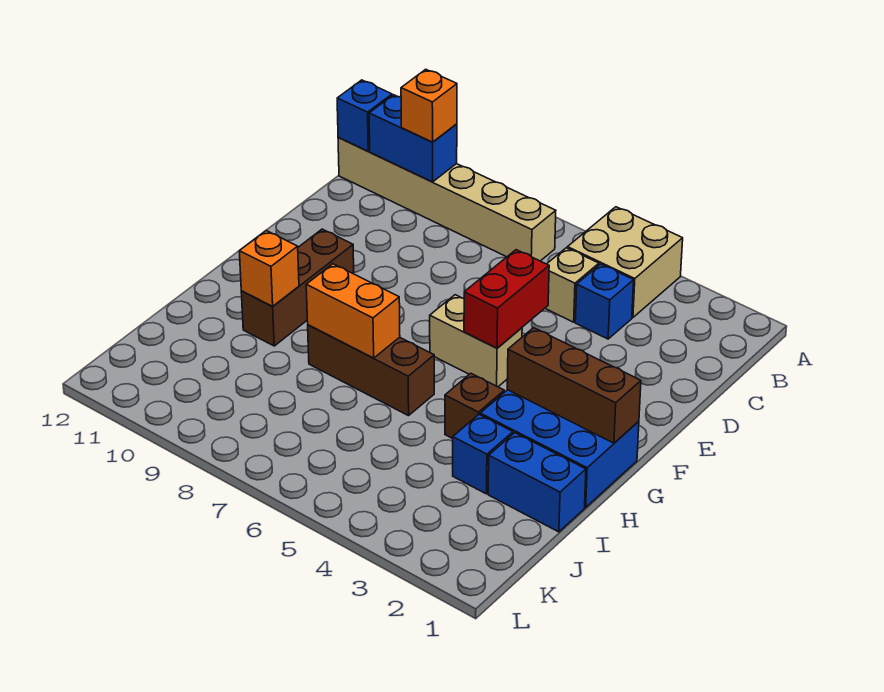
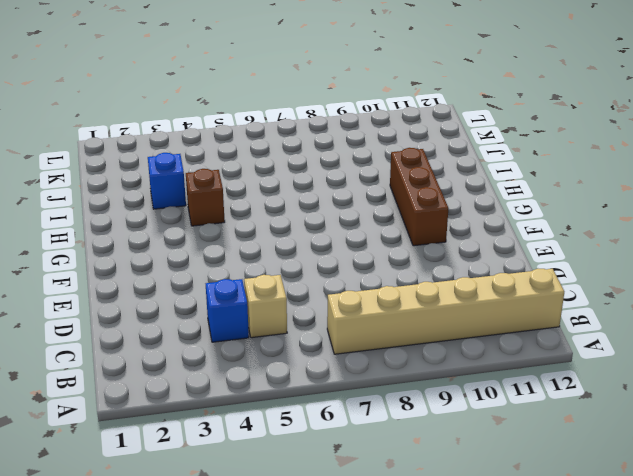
none -> tan 2x2 brick [568,207,683,318]
none -> tan 1x2 brick [430,295,522,387]
none -> blue 2x3 brick [480,390,639,507]

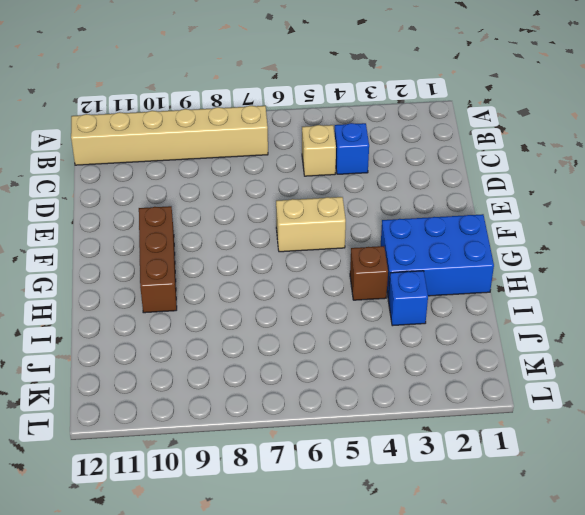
none -> tan 2x2 brick [568,207,683,318]
none -> brown 1x3 brick [308,325,434,416]
none -> blue 1x2 brick [488,433,586,532]

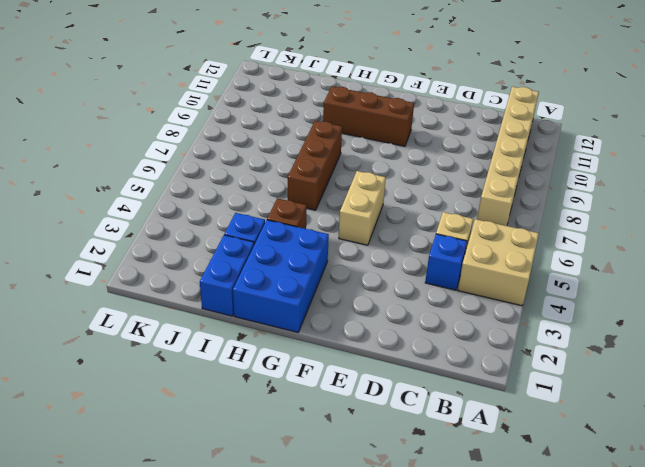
none -> blue 1x2 brick [369,95,457,182]
none -> blue 1x1 brick [337,80,392,151]
none -> red 1x2 brick [464,250,549,348]

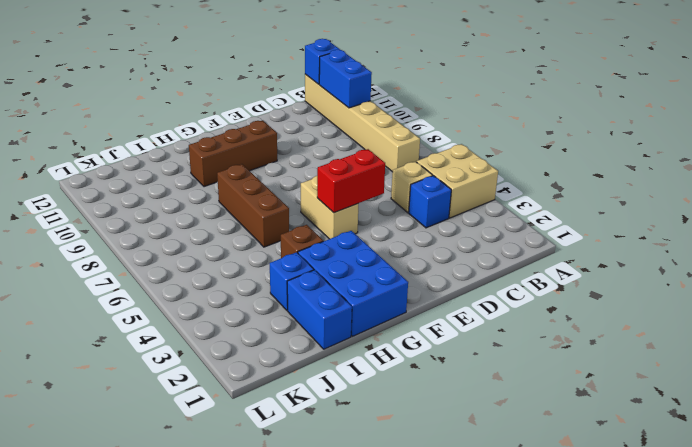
none -> brown 1x3 brick [507,328,641,443]
none -> orange 1x2 brick [306,264,400,358]
none -> orange 1x1 brick [239,231,299,306]

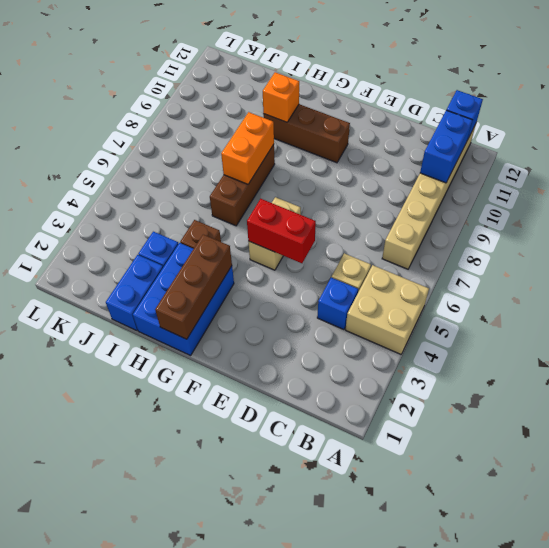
none -> orange 1x1 brick [401,69,457,142]

